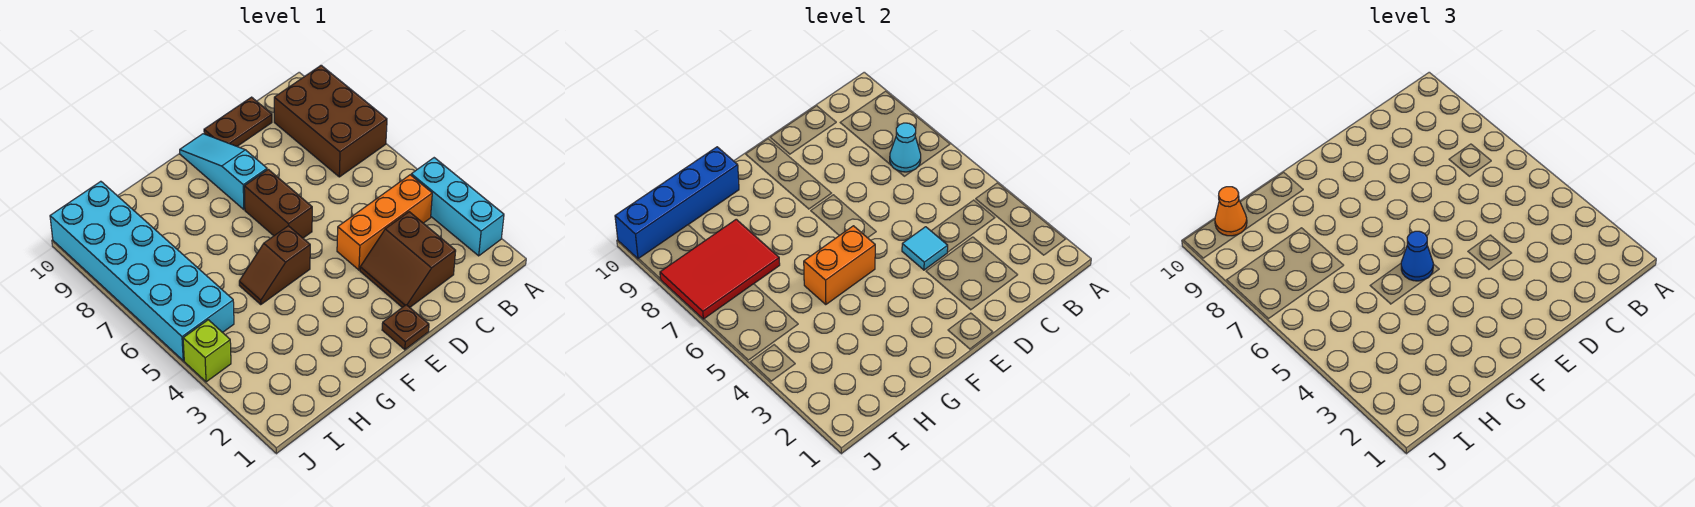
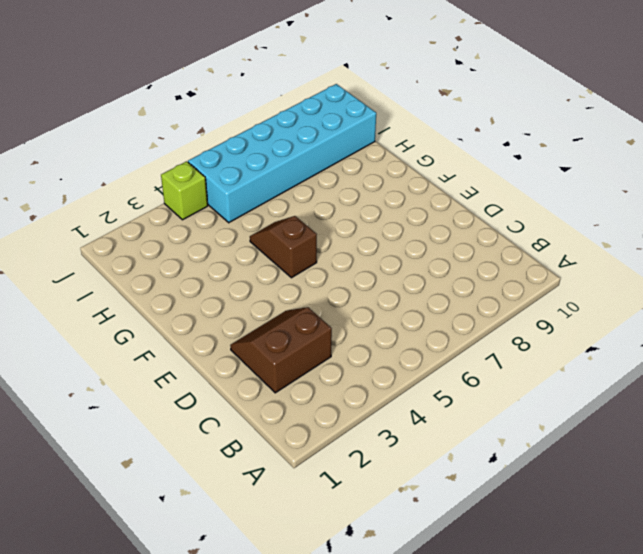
none -> cyan 1x3 brick [411,158,504,256]
none -> brown 2x3 brick [274,65,387,177]
none -> orange 1x3 brick [337,175,432,270]

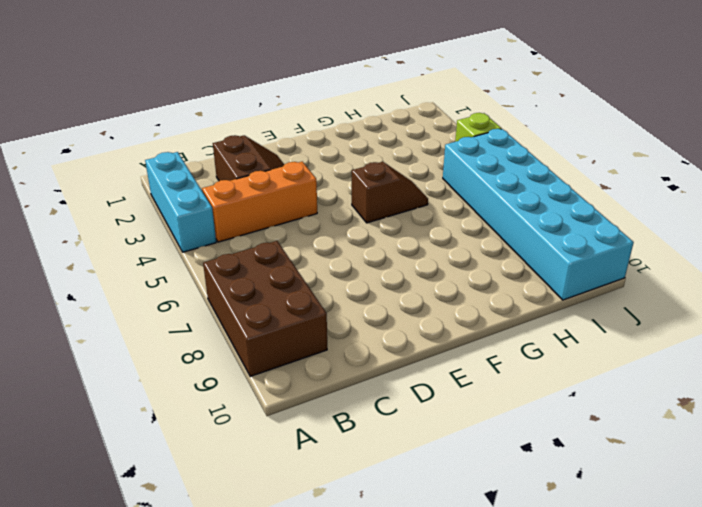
none -> brown 1x2 plate [204,97,272,146]
none -> brown 1x1 plate [382,305,429,350]
none -> brown 1x2 brick [244,169,312,238]

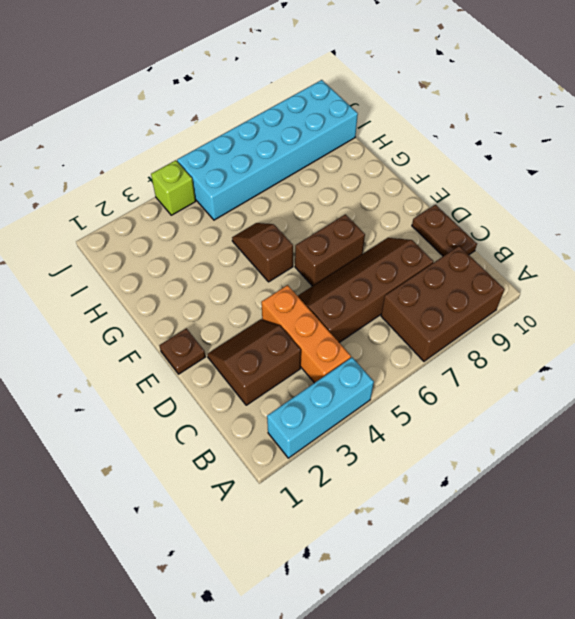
brown 2x4 slope [298,238,433,342] -> none
none -> cyan 1x3 slope [180,134,267,209]
none -> cyan 1x1 cone [890,123,921,172]
none -> cyan 1x1 tile [902,227,948,270]

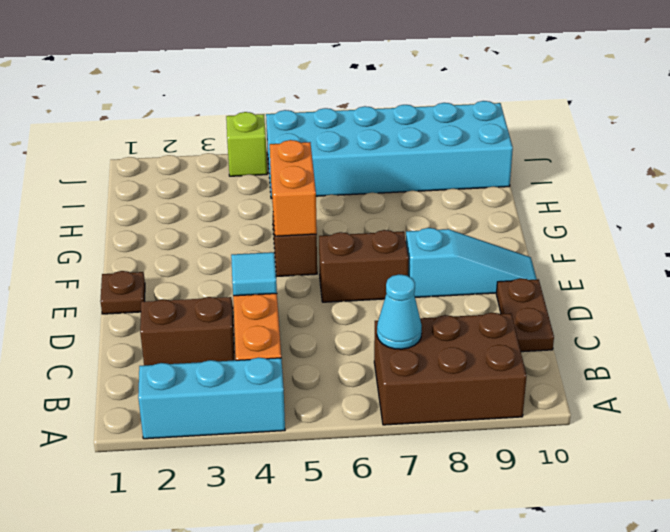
none -> blue 1x4 brick [615,147,739,259]
none -> red 2x3 tile [660,219,780,319]
none -> blue 1x1 cone [1401,231,1433,281]

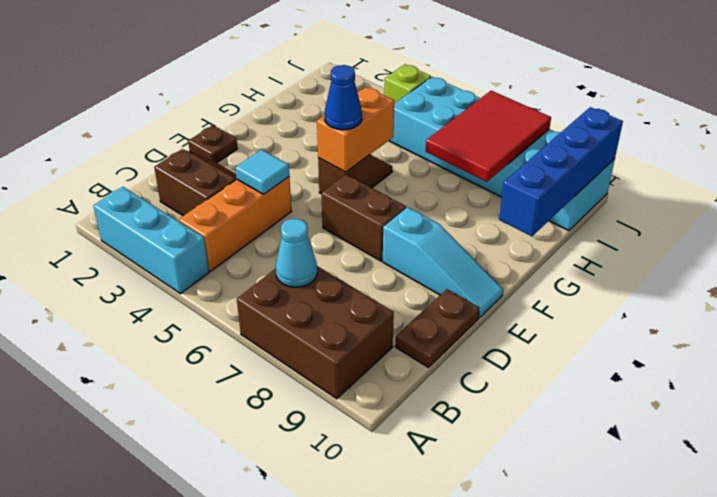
none -> orange 1x1 cone [1215,187,1247,236]

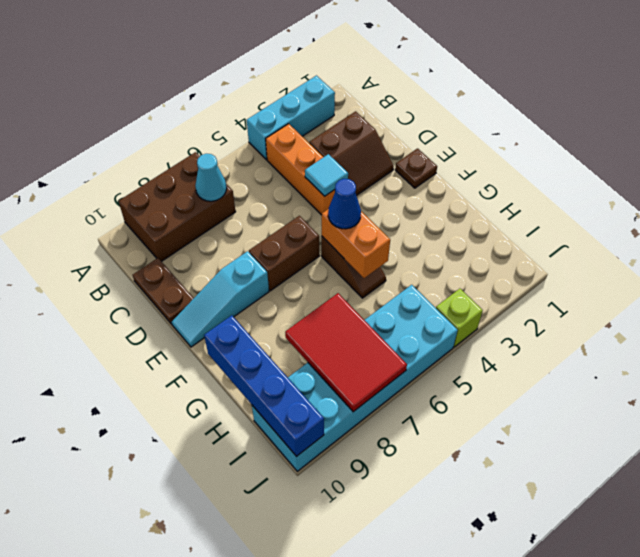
none -> orange 1x1 cone [1215,187,1247,236]

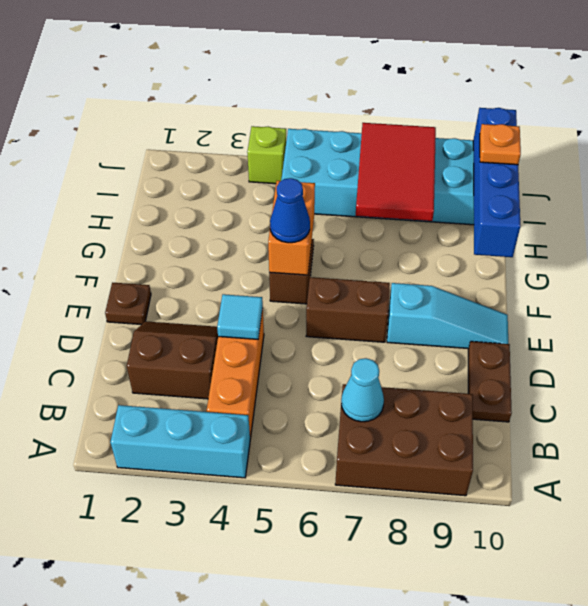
orange 1x1 plate [480,124,521,165] -> orange 1x1 cone [1215,187,1247,236]

